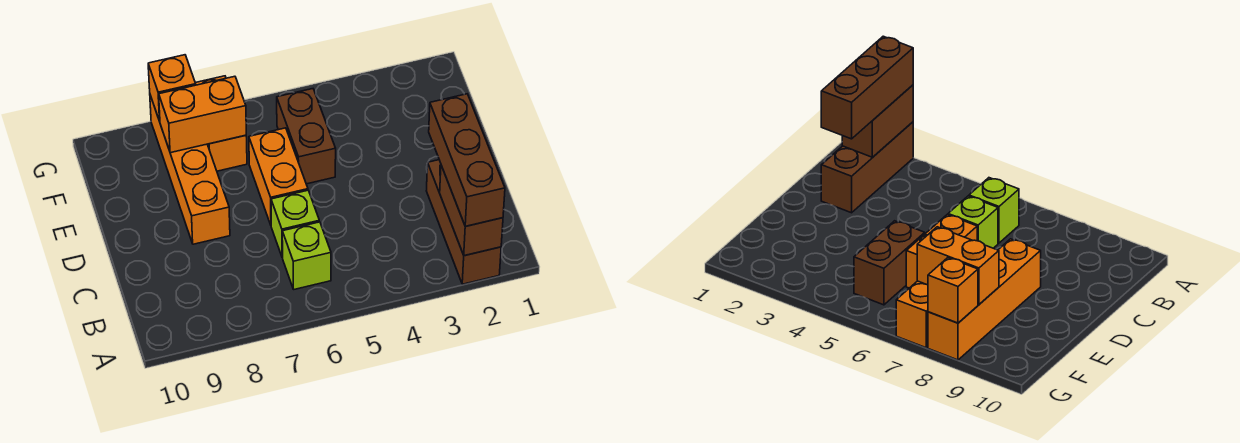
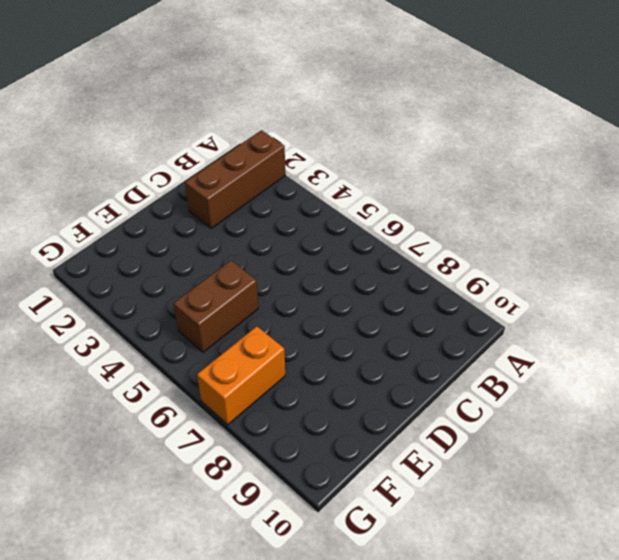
none -> lime 1x1 brick [282,222,331,289]
none -> lime 1x1 brick [271,190,319,258]

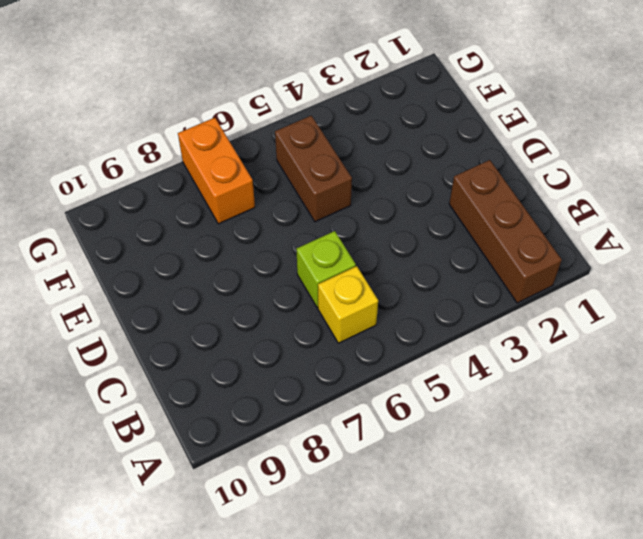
yellow 1x1 brick [318,266,378,343] -> lime 1x1 brick [282,222,331,289]
none -> orange 1x2 brick [249,128,308,225]
none -> orange 1x4 brick [150,95,230,244]

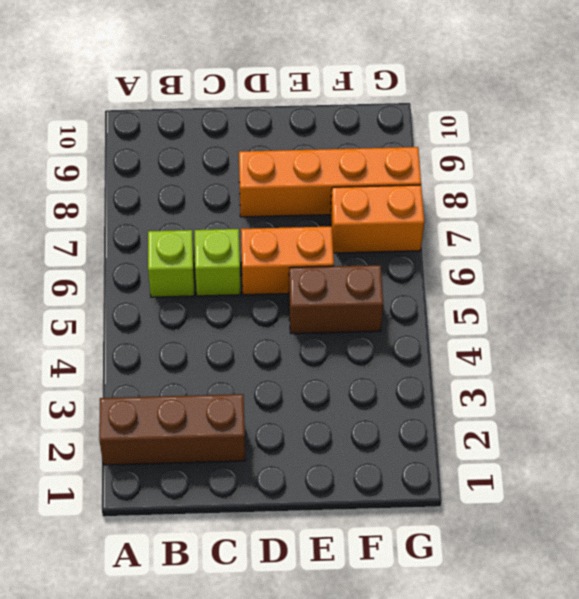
none -> brown 1x2 brick [440,166,503,256]
none -> orange 1x2 brick [159,76,246,153]

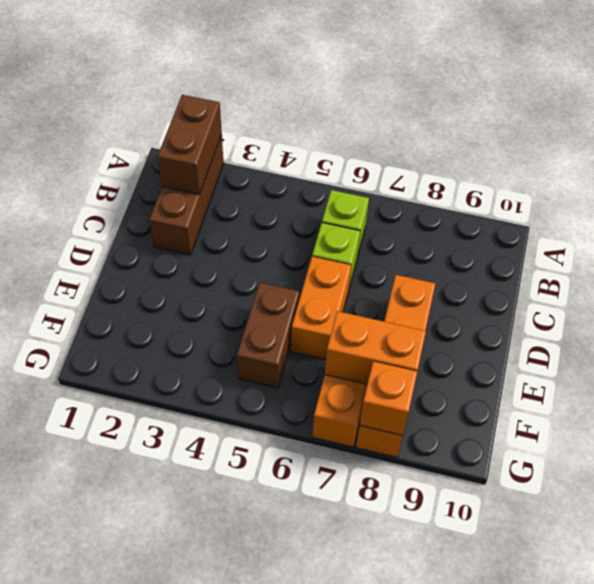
none -> brown 1x3 brick [429,94,505,226]

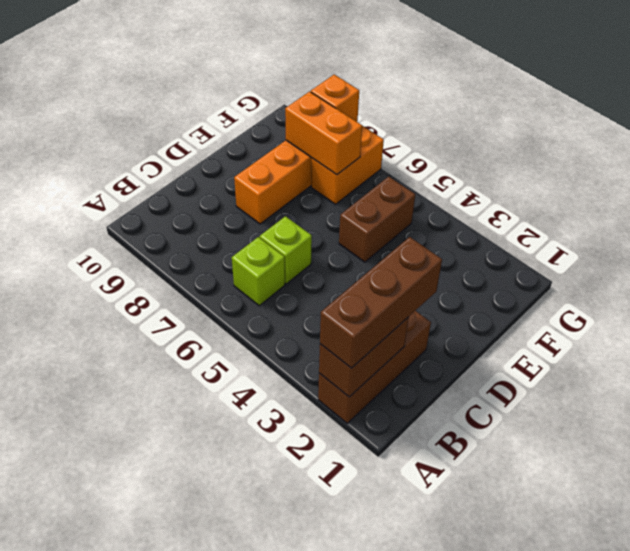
none -> orange 1x2 brick [249,128,308,225]

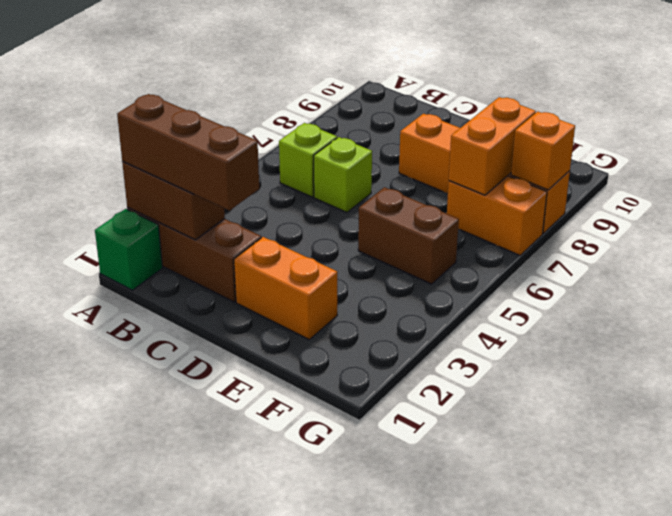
green 1x1 brick [95,209,162,290] -> none
orange 1x2 brick [234,237,337,340] -> orange 1x2 brick moved to [249,128,308,225]

